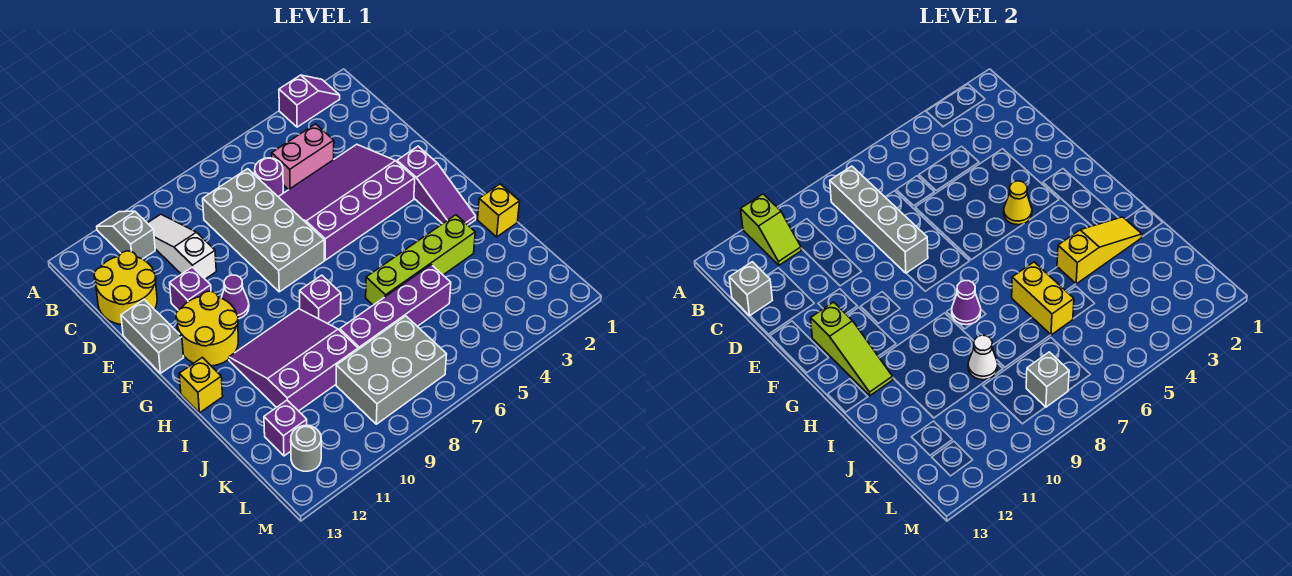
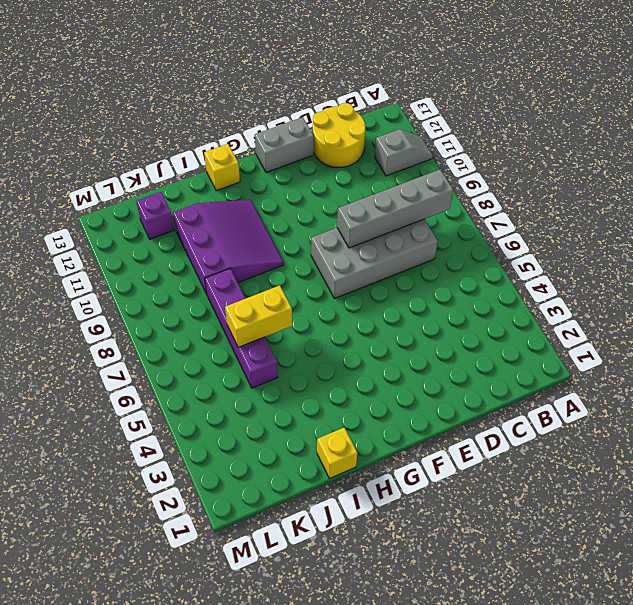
none -> purple 1x2 slope [279,75,340,127]
none -> white 1x3 slope [148,214,216,279]
none -> pink 1x2 brick [272,124,334,190]
none -> purple 1x1 round brick [255,158,283,197]

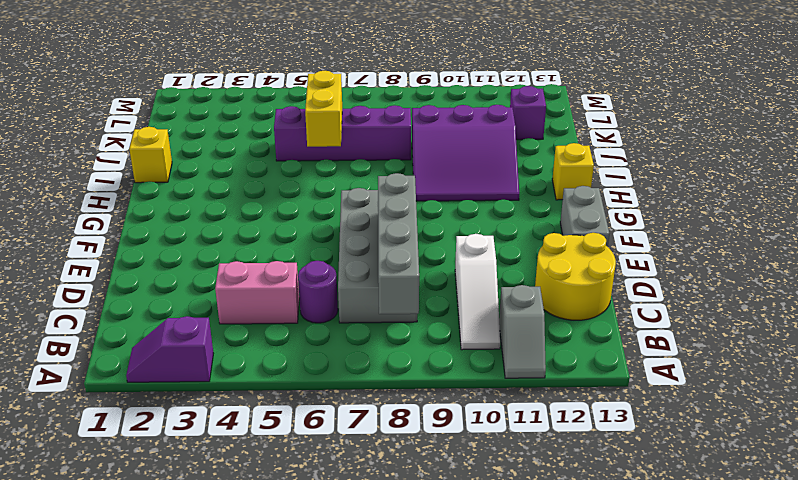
none -> purple 3x4 slope [279,144,415,260]
none -> purple 1x1 brick [170,267,211,310]
none -> purple 1x3 slope [397,146,476,225]
none -> purple 1x1 cone [221,275,249,319]

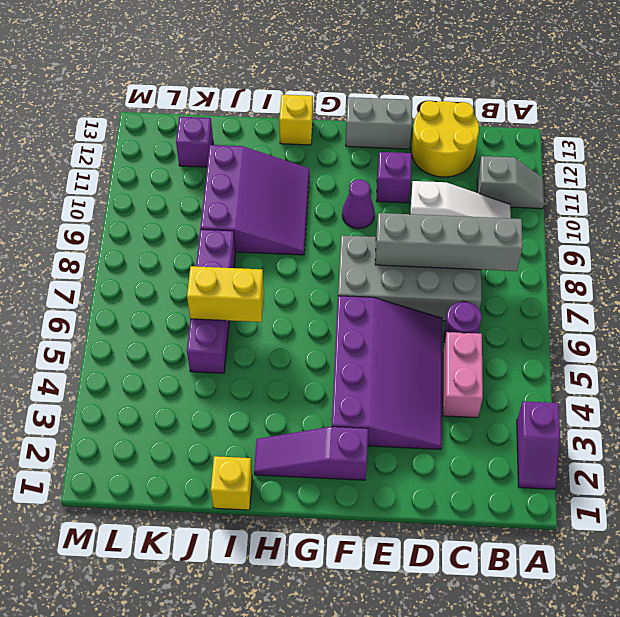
none -> yellow 2x2 round brick [176,291,239,366]
none -> purple 1x1 brick [300,275,341,324]
none -> lime 1x4 brick [366,215,475,305]
none -> grey 2x3 brick [336,316,447,424]

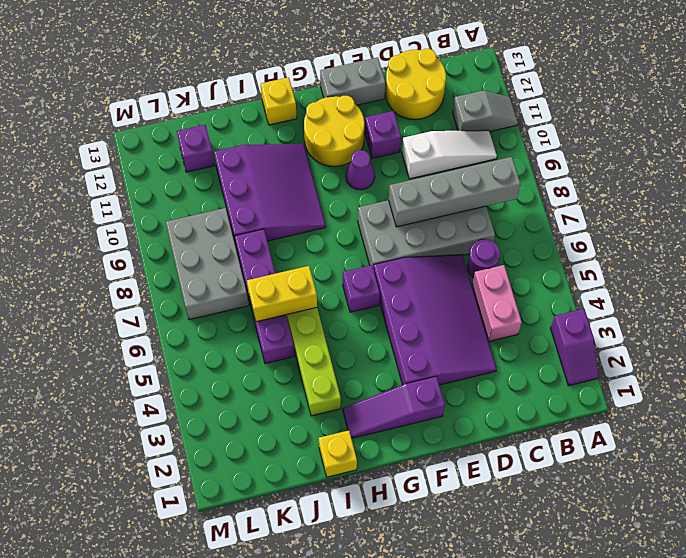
purple 1x1 brick [343,265,380,312] -> purple 1x1 brick moved to [300,275,341,324]
none -> grey 1x1 round brick [291,426,321,471]
none -> lime 1x2 slope [741,194,801,265]
none -> grey 1x1 brick [729,262,772,316]
none -> yellow 1x1 cone [1004,181,1032,225]

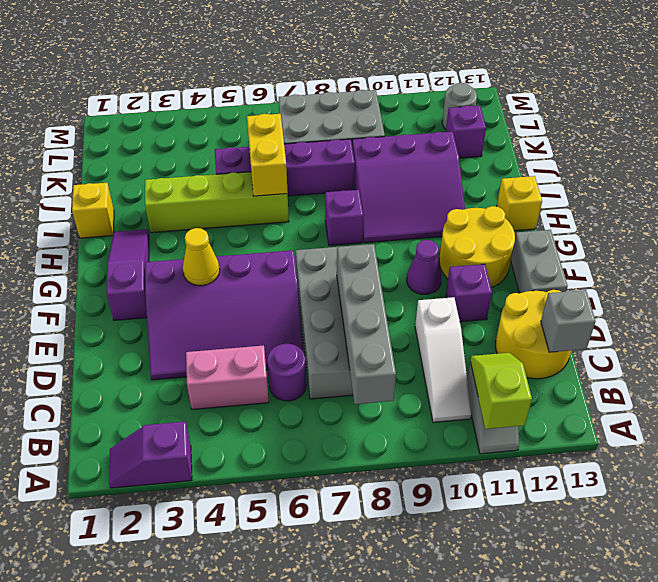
none -> lime 1x3 slope [811,302,893,396]
none -> purple 1x1 cone [952,281,981,325]
none -> yellow 1x3 slope [1057,217,1142,284]
none -> white 1x1 cone [968,335,998,380]

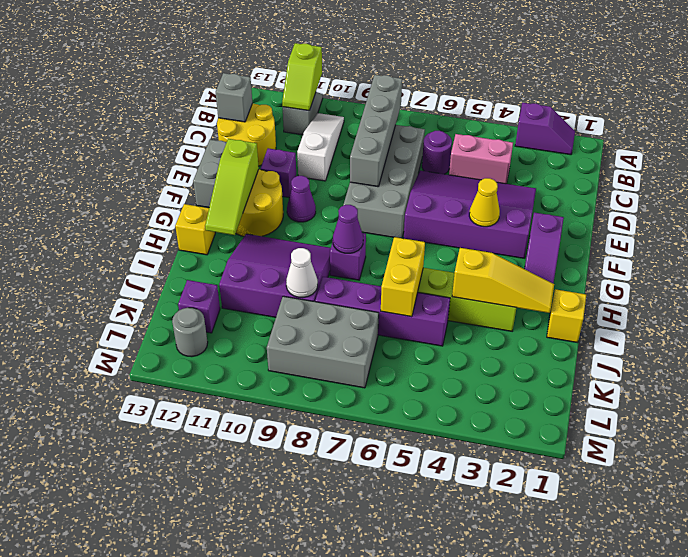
none -> grey 1x1 brick [1026,352,1069,407]

